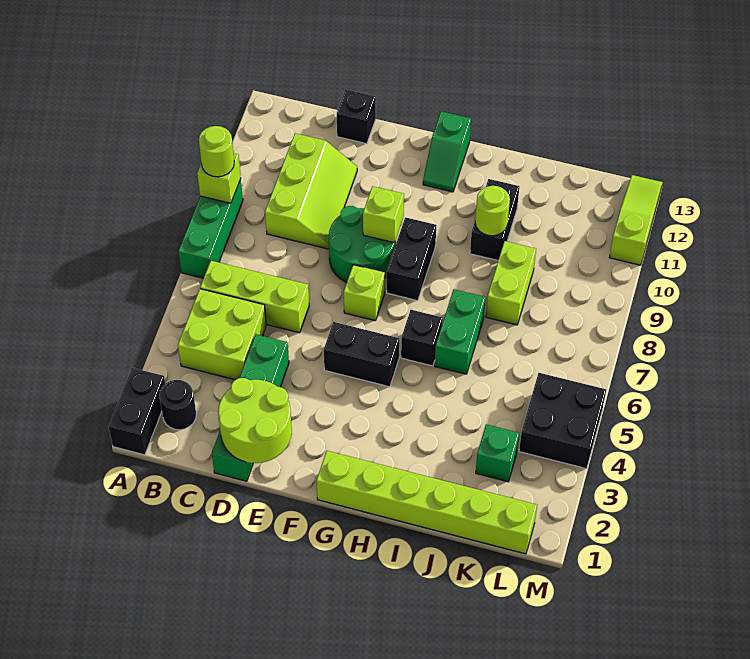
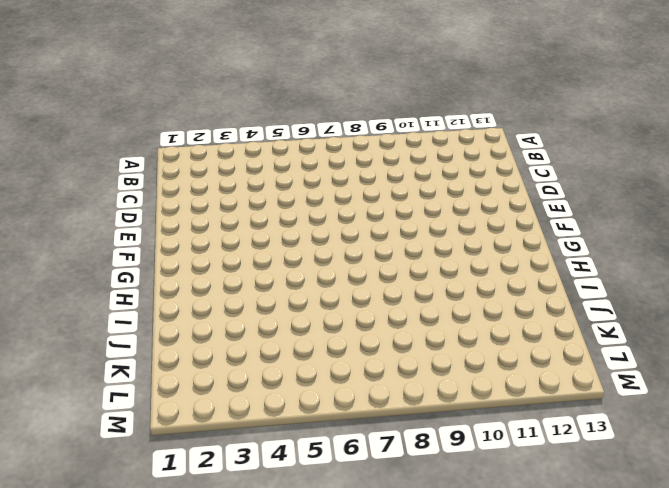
none -> black 1x2 brick [109,368,165,455]
none -> green 1x3 brick [178,179,243,278]
none -> black 1x1 round brick [159,380,196,430]

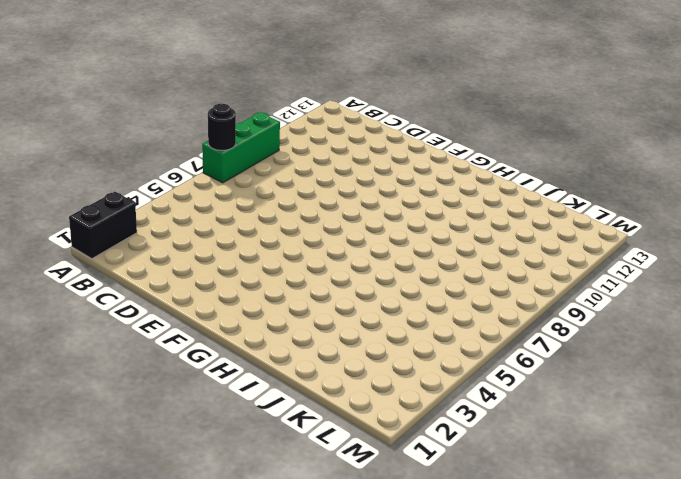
black 1x1 round brick [208,104,236,150] -> black 1x1 round brick moved to [159,380,196,430]
none -> lime 2x2 brick [178,289,266,380]
none -> lime 1x3 brick [200,261,309,333]
none -> lime 2x3 slope [265,133,357,249]

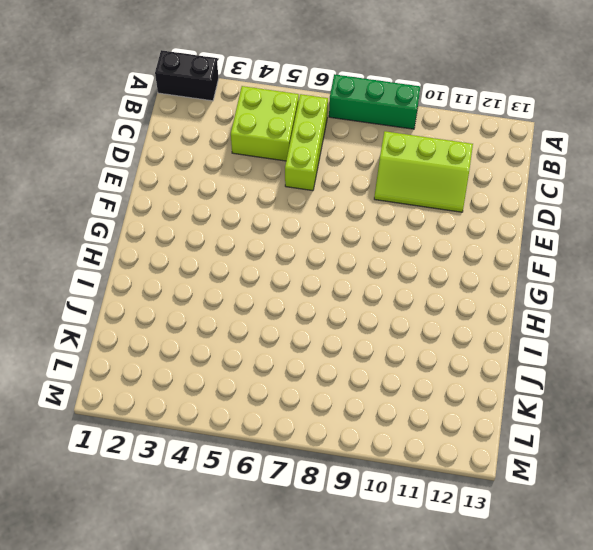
none -> black 1x1 round brick [159,380,196,430]
none -> green 1x4 brick [212,334,289,481]
none -> black 1x1 brick [337,89,376,144]

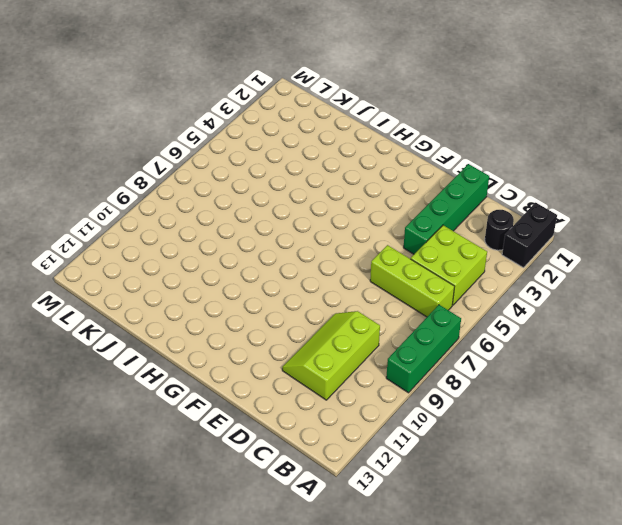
none -> black 1x1 brick [337,89,376,144]
none -> green 2x2 round brick [329,206,396,283]
none -> black 1x2 brick [324,322,399,387]

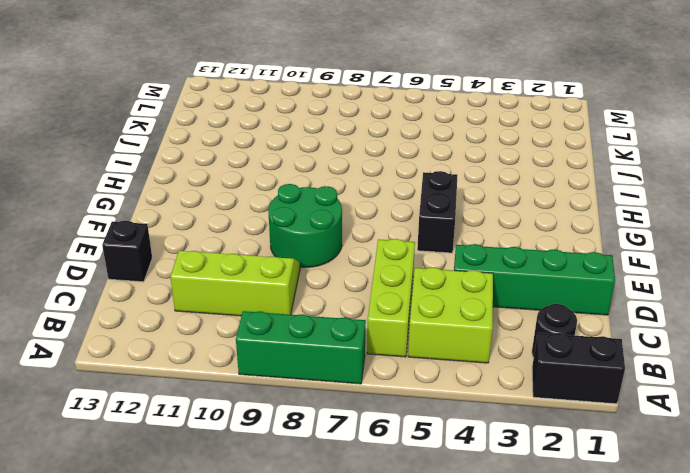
none -> lime 1x1 brick [344,265,385,321]
none -> lime 1x6 brick [316,451,537,554]
none -> black 1x2 brick [387,217,436,301]

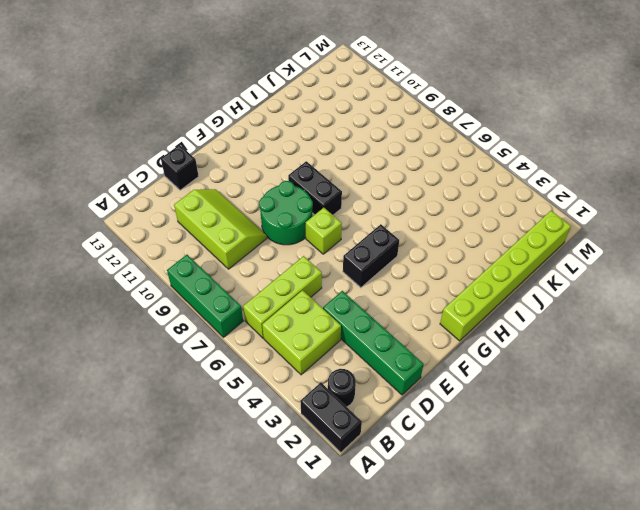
none -> green 1x2 slope [423,111,471,192]
none -> black 1x1 brick [401,310,443,366]
none -> green 1x2 brick [435,289,485,374]

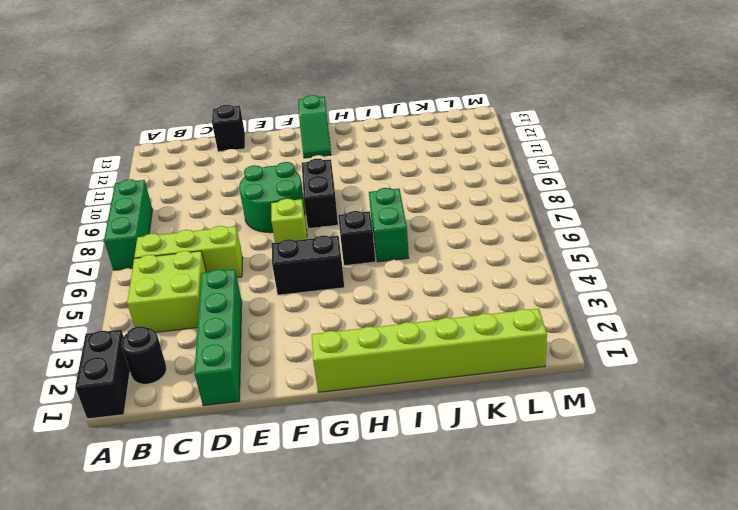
none -> lime 2x3 slope [265,133,357,249]
none -> black 1x2 brick [470,179,519,260]
none -> lime 1x2 brick [486,241,536,325]

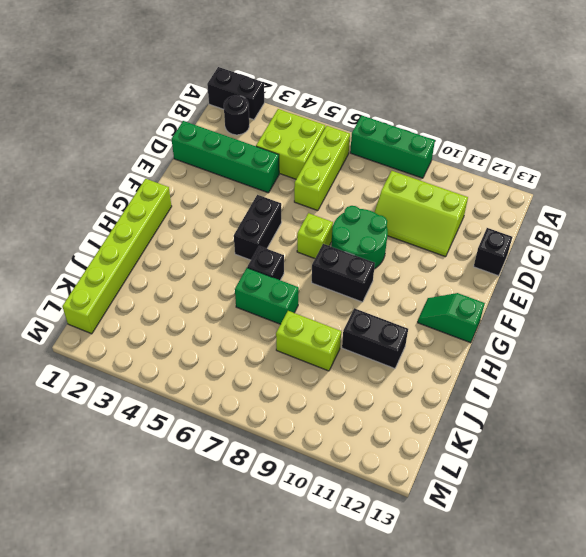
none -> green 1x1 brick [476,424,519,482]
none -> black 2x2 brick [519,373,606,469]
none -> lime 1x3 slope [609,175,663,265]

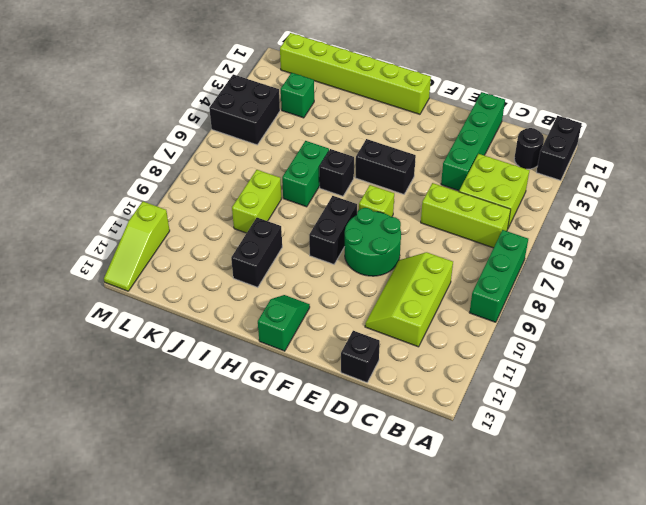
none -> lime 1x1 brick [197,153,241,203]
none -> lime 2x2 round brick [218,378,292,463]
none -> lime 1x1 brick [363,186,404,243]

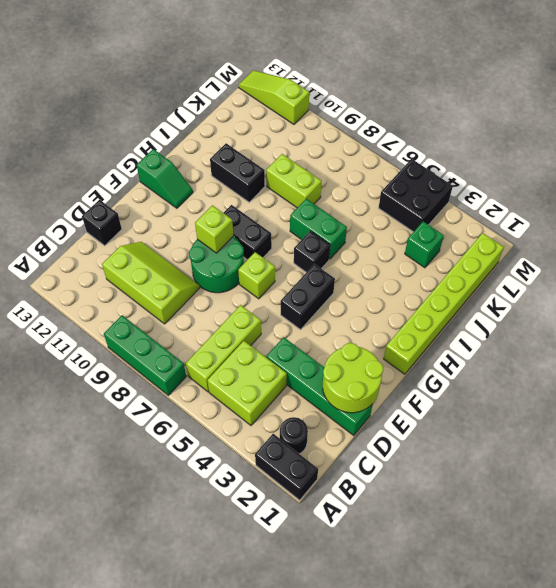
none -> lime 1x1 brick [197,153,241,203]
none -> lime 1x1 round brick [475,186,510,236]
none -> lime 1x1 round brick [199,126,234,177]

